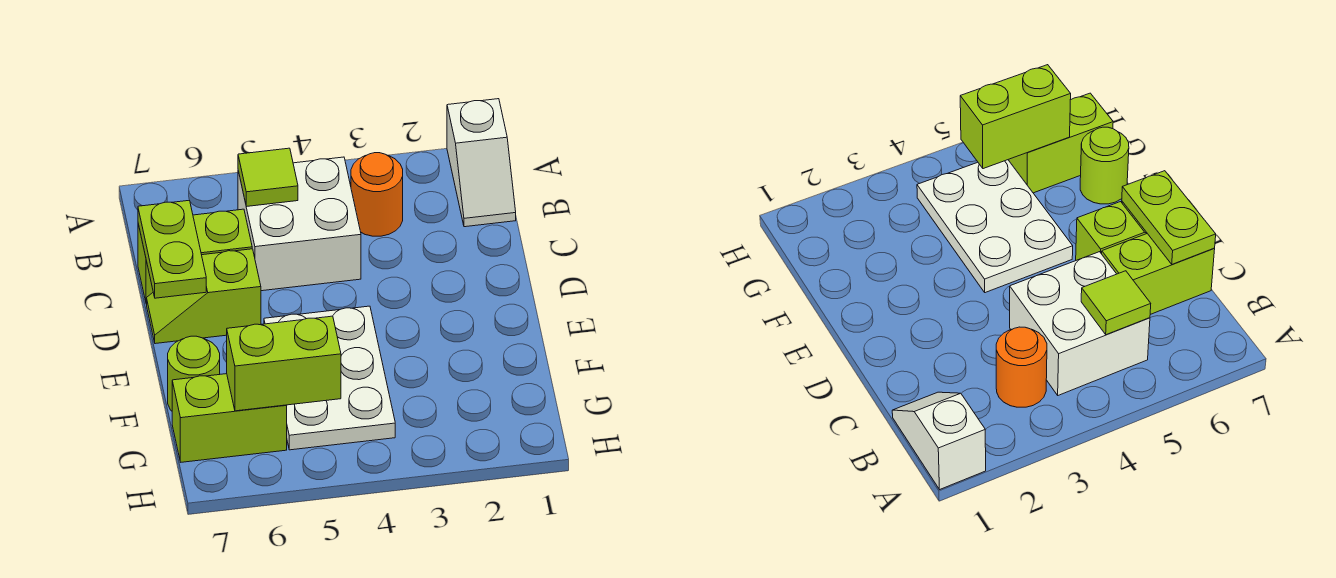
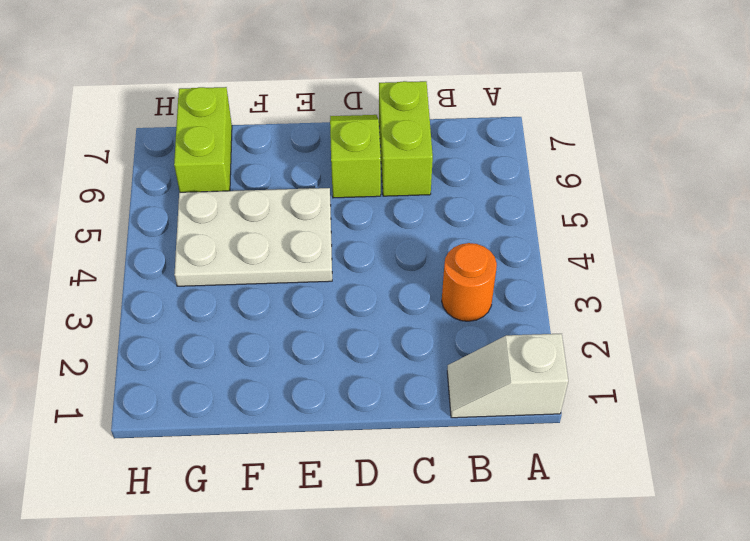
none -> white 2x2 brick [238,157,361,291]
none -> lime 1x1 round brick [168,336,220,411]

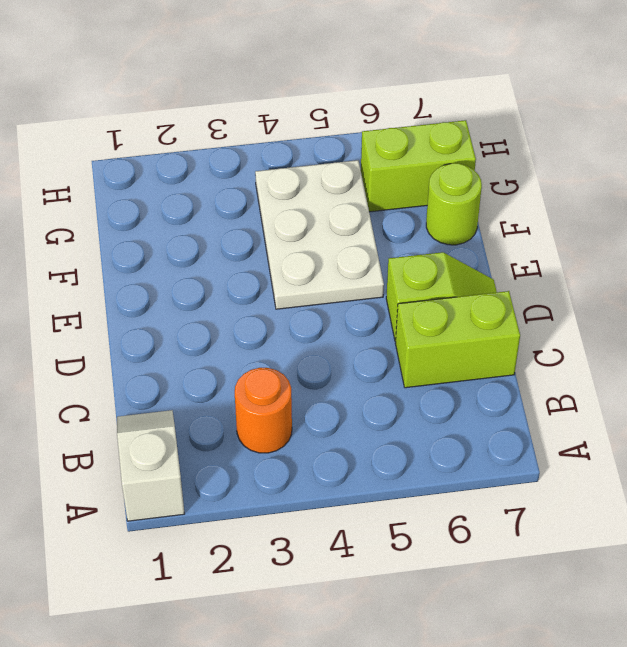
none -> white 2x2 brick [238,157,361,291]
none -> lime 1x1 tile [238,148,298,207]

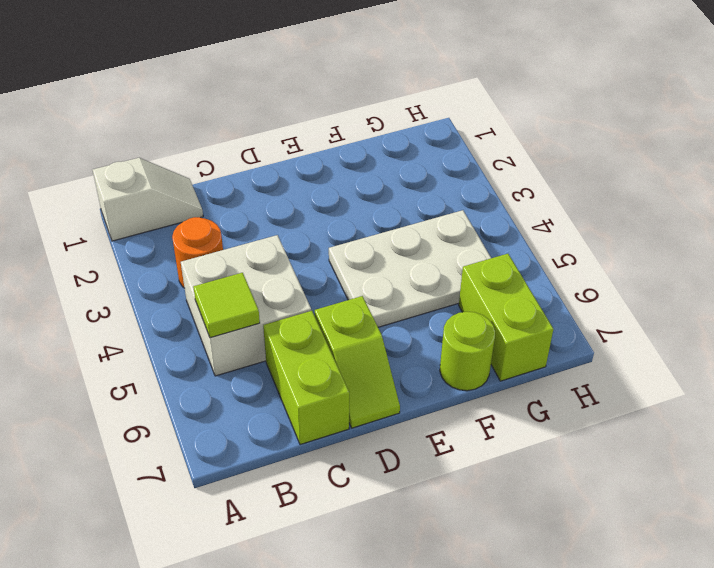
none -> lime 1x2 plate [138,200,206,298]
none -> lime 1x2 brick [227,316,341,411]

